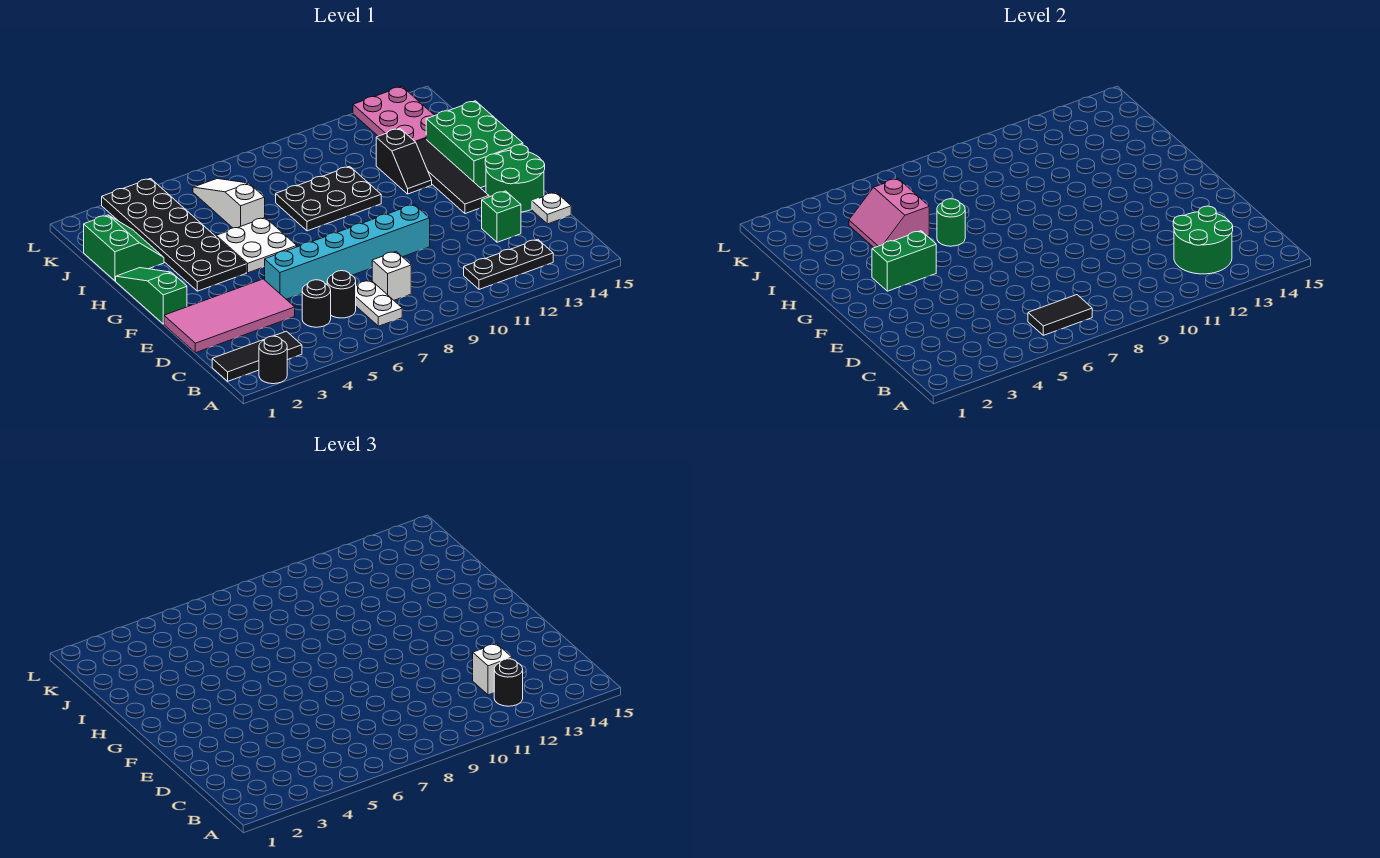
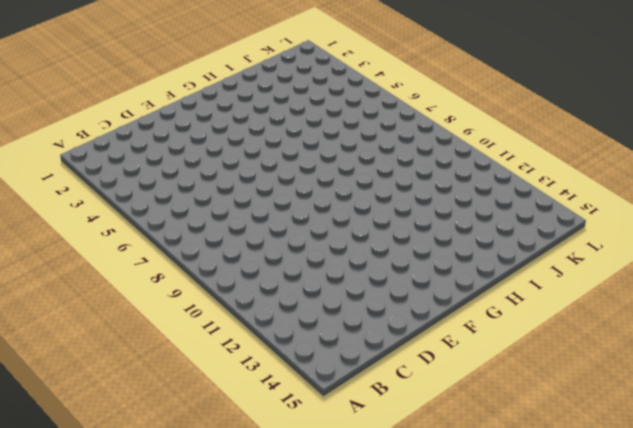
none -> black 1x1 round brick [259,336,287,384]
none -> black 1x3 tile [212,331,302,381]
none -> white 1x2 plate [356,280,402,326]

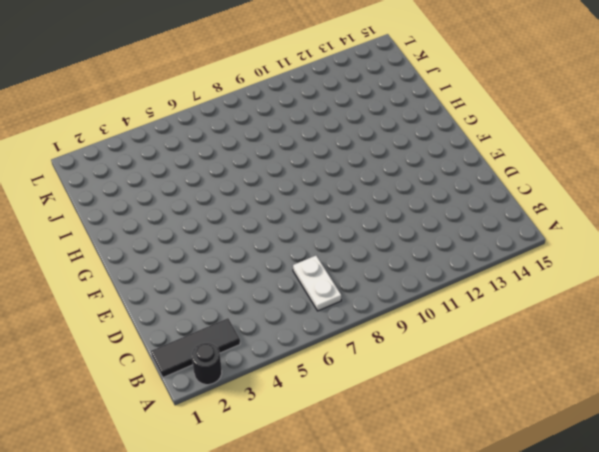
none -> black 1x3 plate [464,239,553,289]
none -> black 1x1 round brick [302,280,331,327]
none -> black 1x1 round brick [327,271,356,318]

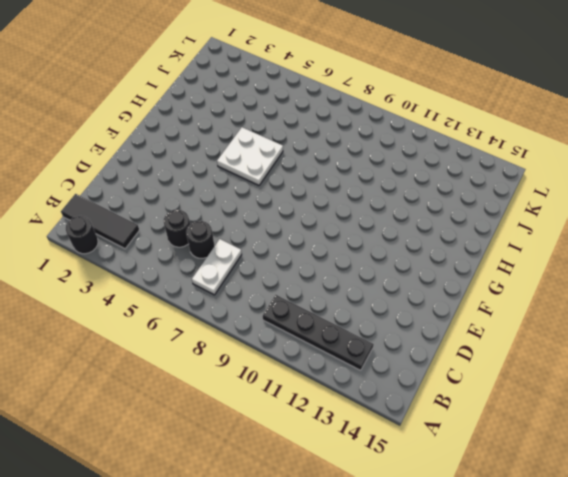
black 1x4 plate [263,295,374,370] -> black 1x3 plate [464,239,553,289]
none -> white 1x1 brick [372,252,411,300]
none -> pink 2x4 tile [164,279,295,353]
none -> green 1x1 brick [482,191,521,242]

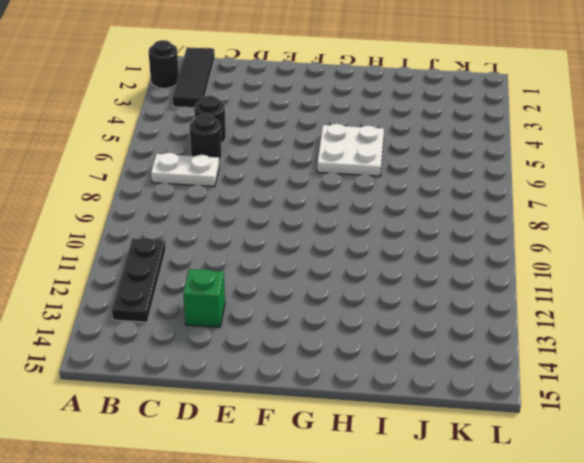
none -> white 1x1 brick [372,252,411,300]
none -> pink 2x4 tile [164,279,295,353]
none -> white 1x1 plate [532,192,571,224]

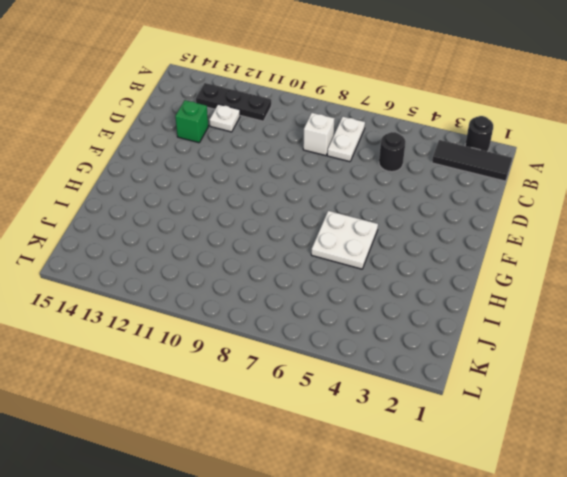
white 1x1 plate [209,104,240,132] -> white 1x1 plate moved to [532,192,571,224]
none -> black 1x1 round brick [327,271,356,318]
none -> pink 2x4 tile [164,279,295,353]
none -> cyan 1x6 brick [265,204,430,299]

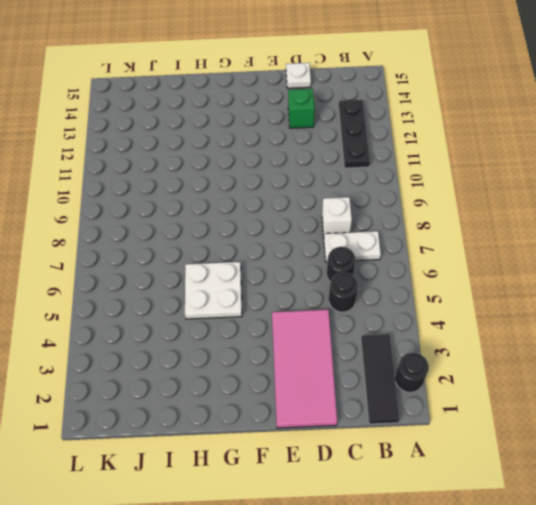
none -> cyan 1x6 brick [265,204,430,299]
none -> green 2x2 round brick [485,145,545,212]
none -> green 1x3 slope [116,268,187,324]

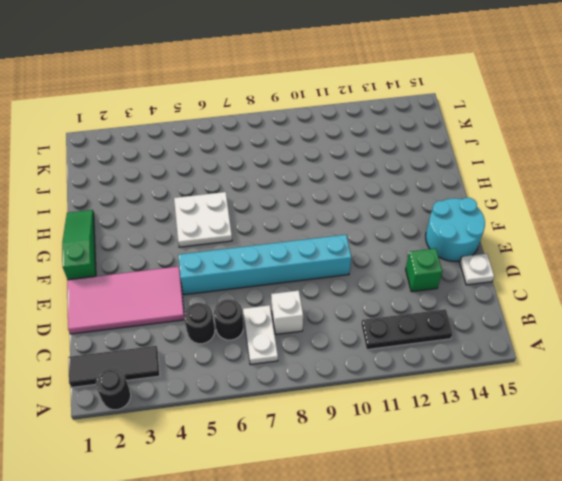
cyan 2x2 round brick [426,198,485,261] -> green 2x2 round brick [485,145,545,212]
none -> black 1x4 tile [416,139,489,214]
none -> black 2x6 plate [102,179,246,291]
none -> green 2x3 brick [426,101,523,188]

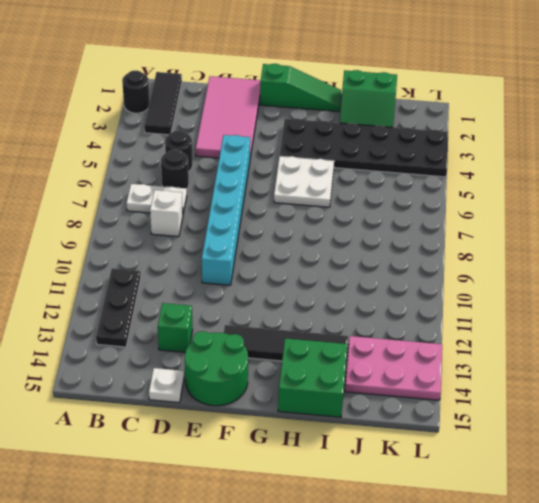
green 2x2 brick [278,338,347,417] -> green 2x3 brick [426,101,523,188]
none -> black 2x3 plate [276,166,381,231]
none -> black 1x2 slope [376,129,432,194]
none -> white 1x3 slope [193,179,265,228]

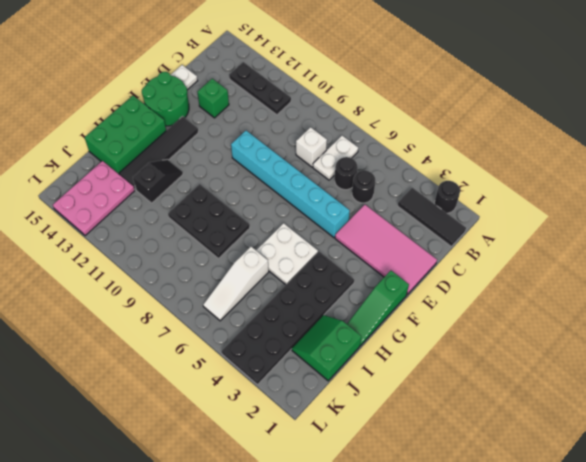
none -> black 1x2 tile [1028,295,1092,335]
none -> green 2x2 round brick [1173,206,1233,274]
none -> green 1x2 brick [872,231,936,291]

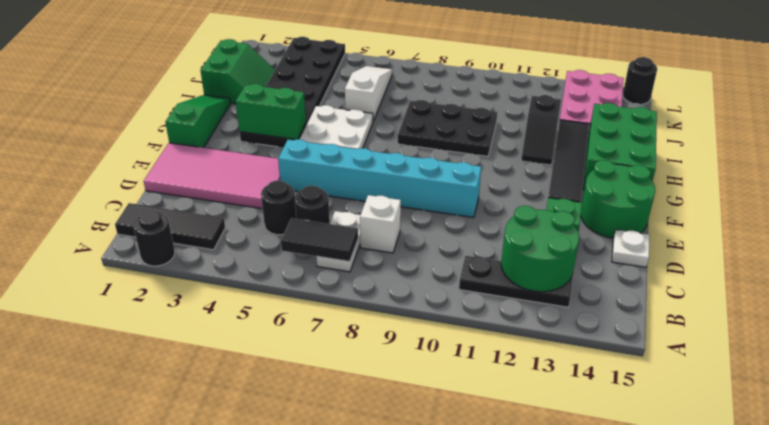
black 1x1 round brick [623,57,657,104] -> black 1x1 round brick moved to [494,659,523,706]
none -> green 1x1 round brick [937,199,965,246]
none -> pink 2x2 slope [849,179,929,248]
none -> white 1x1 brick [473,644,512,695]

